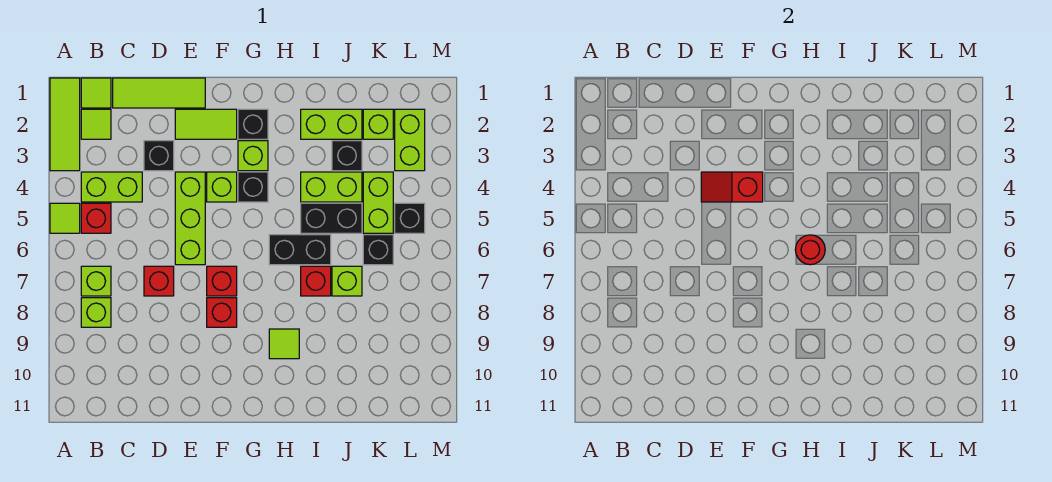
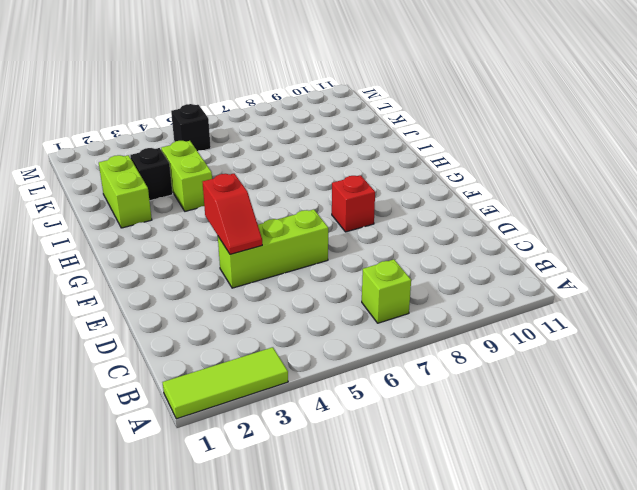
none -> lime 1x1 tile [50,203,80,233]
none -> lime 1x1 tile [81,78,111,108]
none -> lime 1x1 tile [81,109,111,139]
none -> lime 1x2 brick [81,172,142,202]

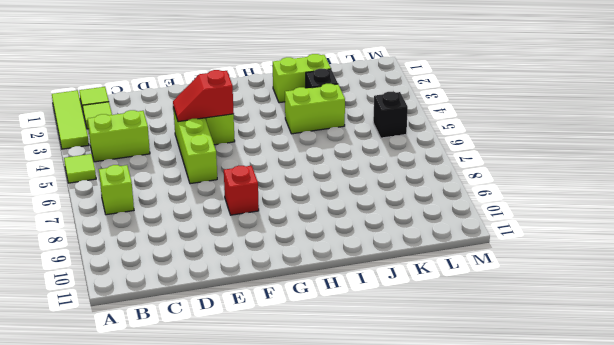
none -> red 1x1 brick [81,203,111,233]
none -> lime 1x1 brick [81,298,111,327]
none -> lime 1x3 tile [113,78,205,108]
none -> black 1x1 brick [144,141,174,171]

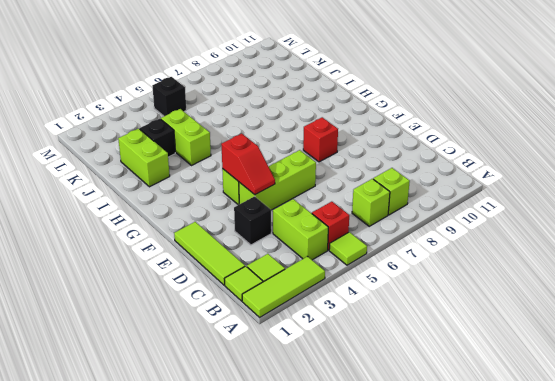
none -> red 1x1 brick [144,266,174,296]
none -> lime 1x2 tile [175,109,237,139]
none -> red 1x1 brick [207,266,237,296]
none -> black 1x1 brick [238,109,268,139]

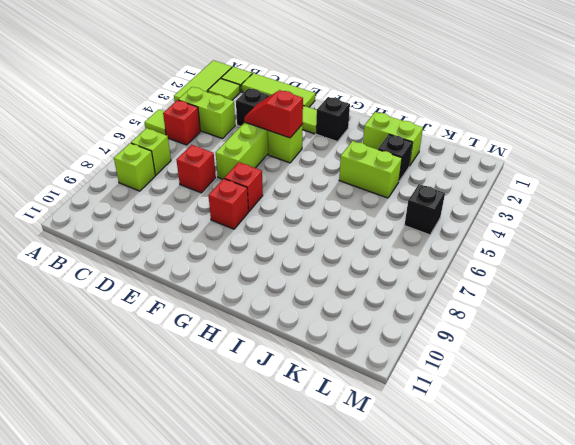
none -> lime 1x1 brick [238,141,268,171]
none -> black 1x1 brick [238,172,268,202]
none -> black 1x2 brick [269,235,331,265]
none -> lime 1x1 tile [269,329,299,359]

